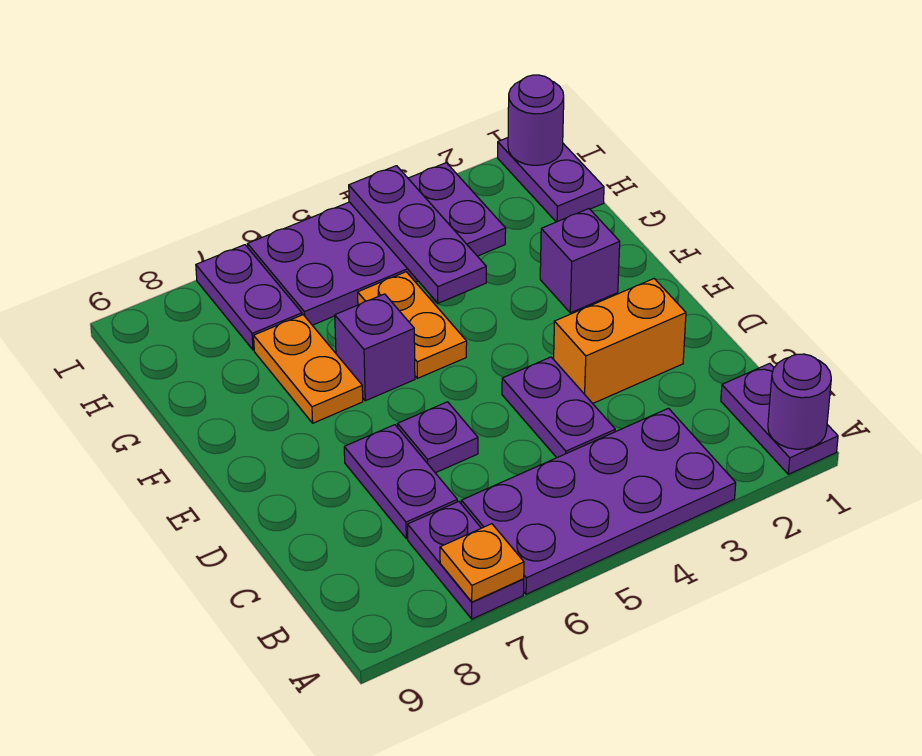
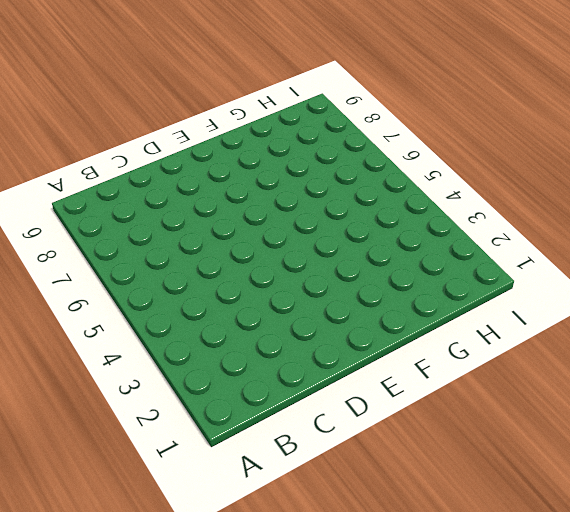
none -> purple 1x2 plate [721,363,838,474]
none -> purple 2x4 plate [461,408,736,594]
none -> purple 1x2 plate [408,501,524,619]

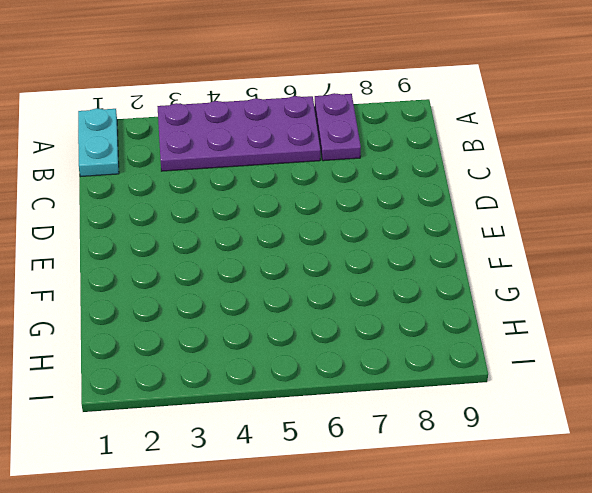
cyan 1x2 plate [78,108,119,177] -> purple 1x2 plate [721,363,838,474]
none -> purple 1x2 plate [502,357,615,458]
none -> purple 1x2 plate [344,425,457,539]
none -> orange 1x2 brick [554,279,686,403]

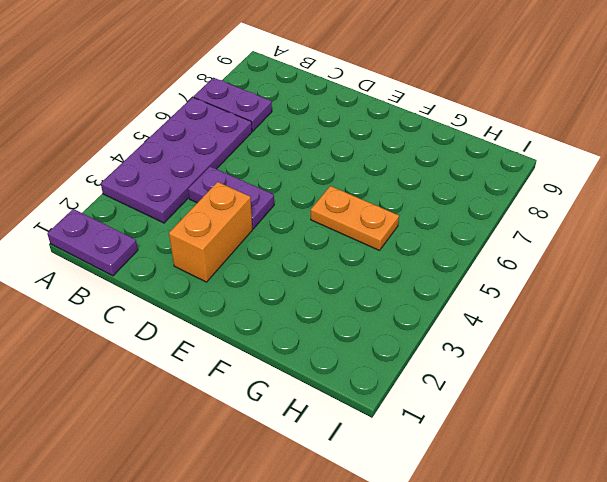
none -> purple 1x2 plate [344,425,457,539]
none -> purple 1x1 plate [398,402,478,473]
none -> purple 1x1 brick [540,209,620,313]

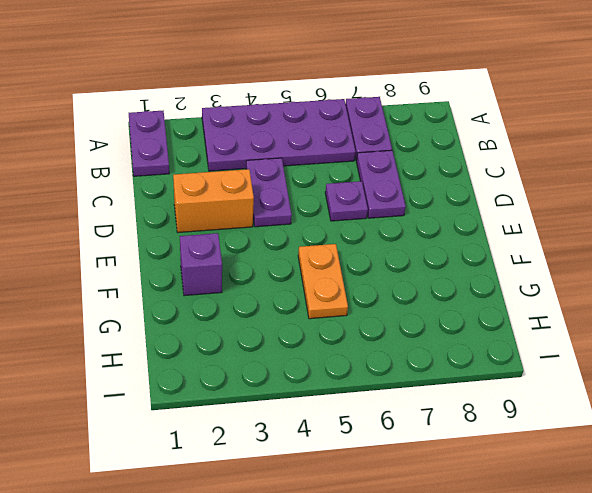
none -> purple 1x1 brick [335,294,415,401]
none -> orange 1x2 plate [254,315,363,423]
none -> purple 1x2 plate [498,138,604,222]

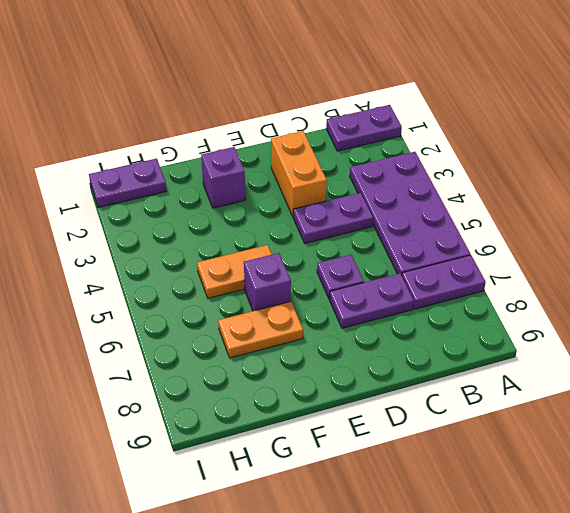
none -> purple 2x4 plate [248,163,506,325]
none -> purple 1x2 plate [196,245,302,350]
none -> purple 1x1 round brick [768,354,831,449]

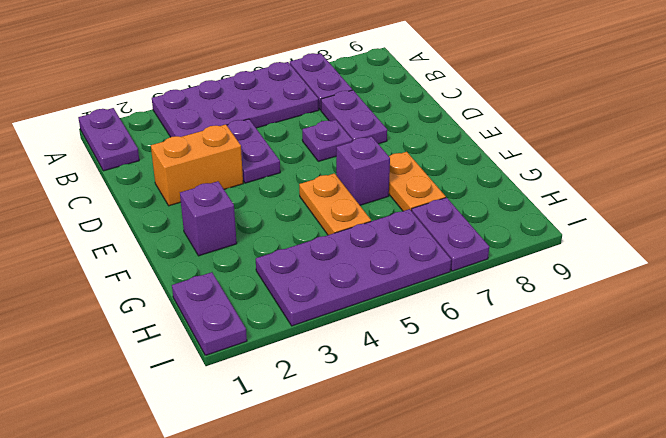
none -> purple 1x1 round brick [768,354,831,449]
none -> orange 1x1 plate [440,524,524,602]
none -> purple 1x3 plate [349,166,486,303]

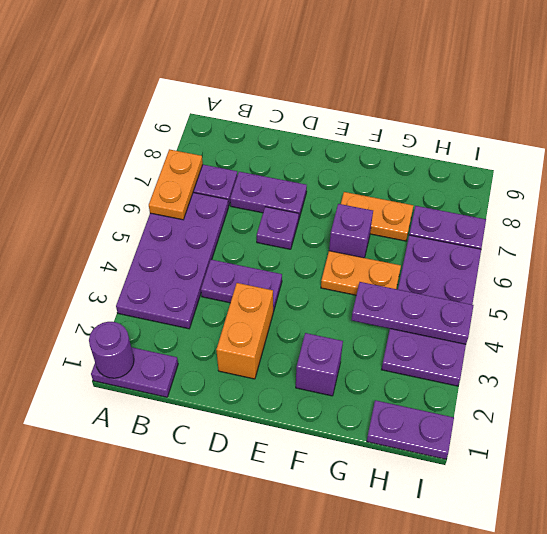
orange 1x2 plate [149,149,203,220] -> orange 1x1 plate [440,524,524,602]
none -> purple 1x1 round brick [508,75,564,165]

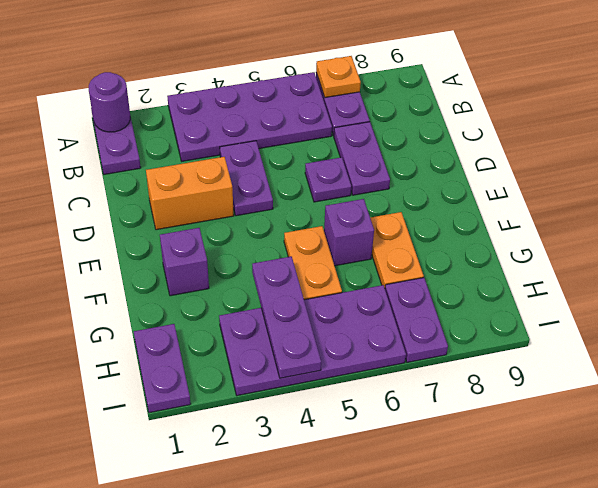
none -> purple 1x1 round brick [508,75,564,165]

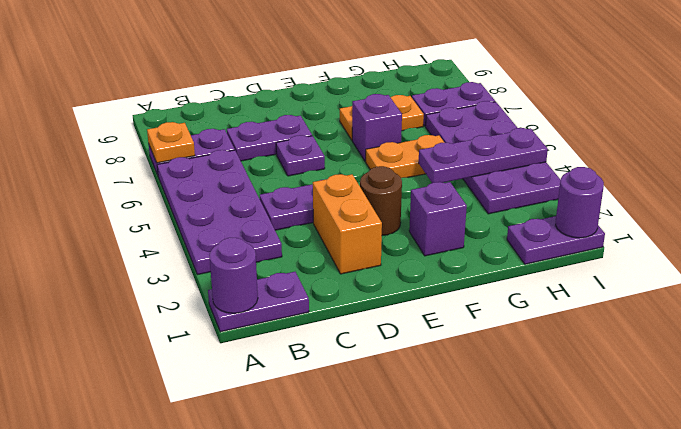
brown 1x1 round brick [360,166,402,236] -> none

